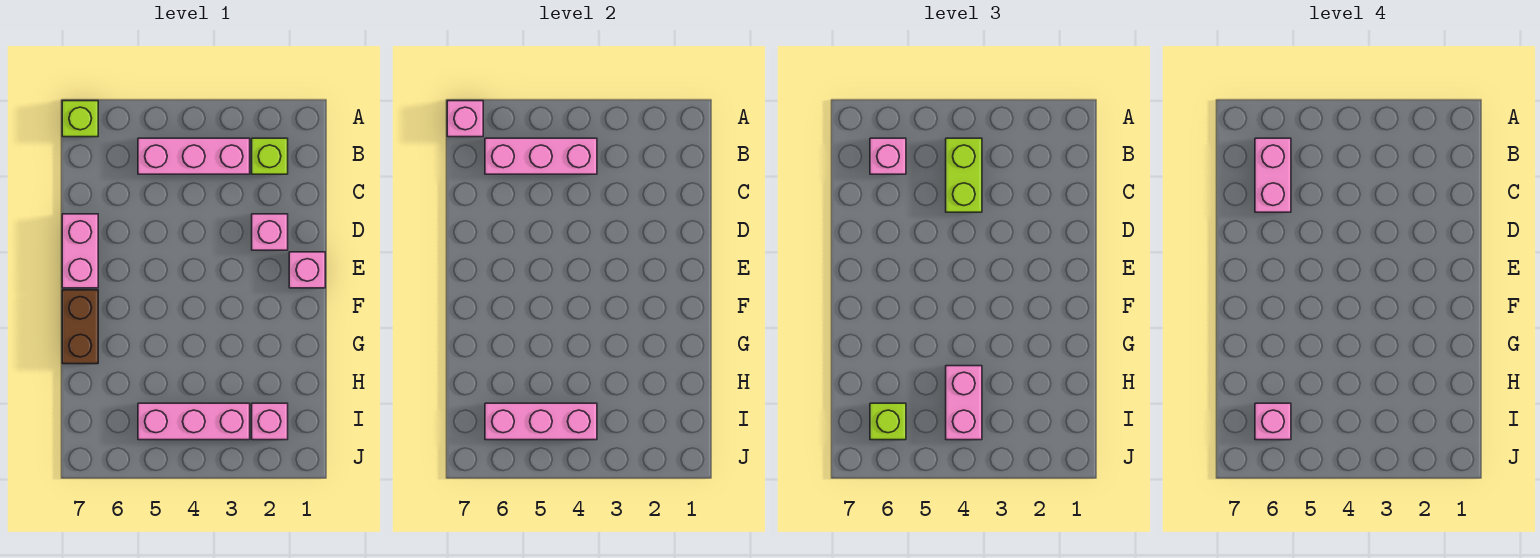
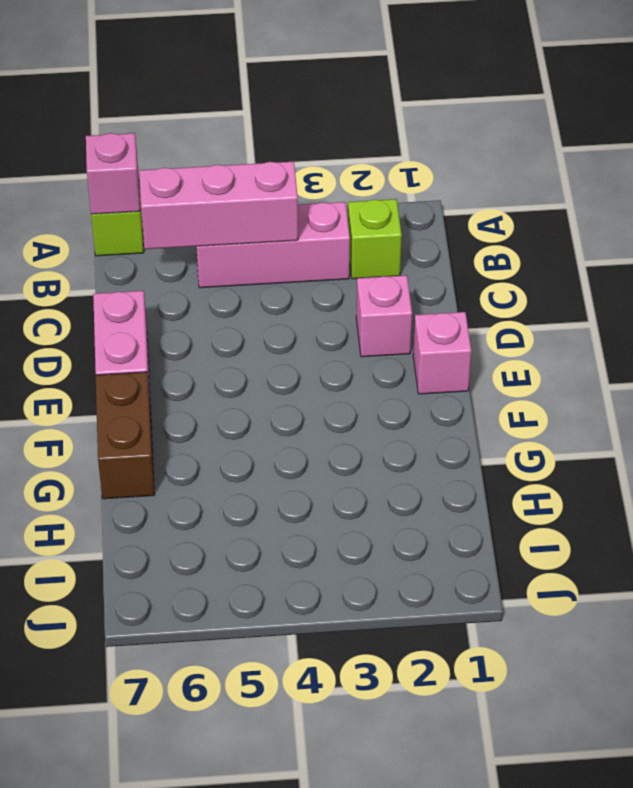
none -> pink 1x1 brick [252,403,288,440]
none -> pink 1x3 brick [138,403,250,440]
none -> pink 1x3 brick [485,403,597,440]

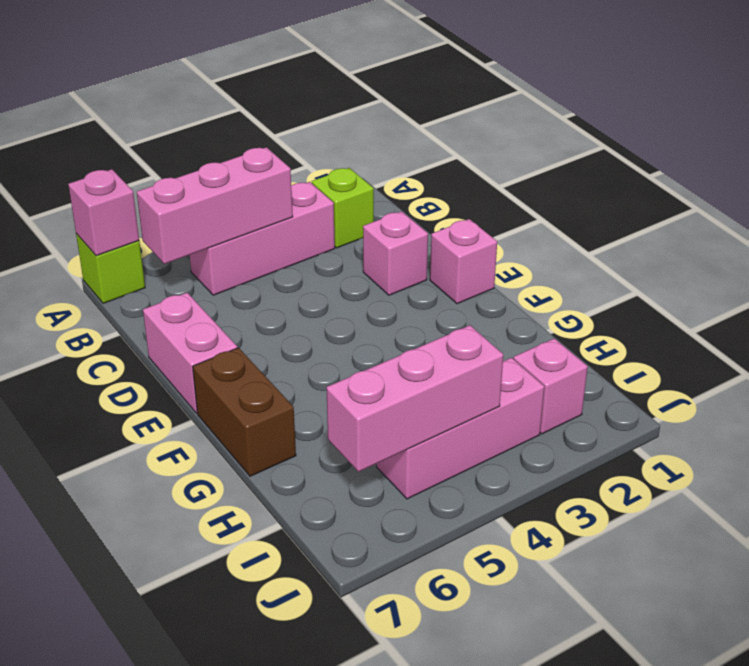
none -> lime 1x2 brick [946,138,982,212]
none -> pink 1x1 brick [870,138,906,174]
none -> pink 1x2 brick [946,366,982,440]

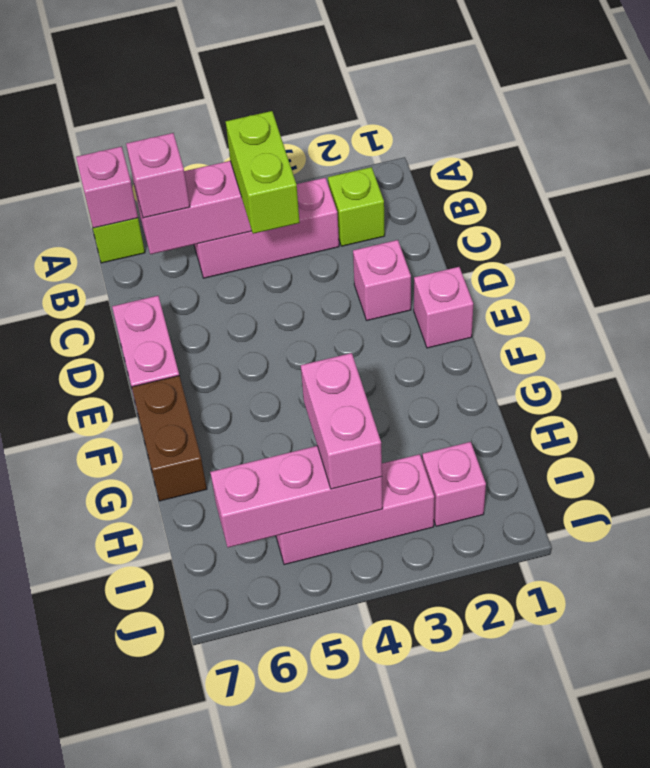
none -> lime 1x1 brick [870,403,906,440]
none -> pink 1x2 brick [1255,138,1291,212]
none -> pink 1x1 brick [1255,403,1291,440]

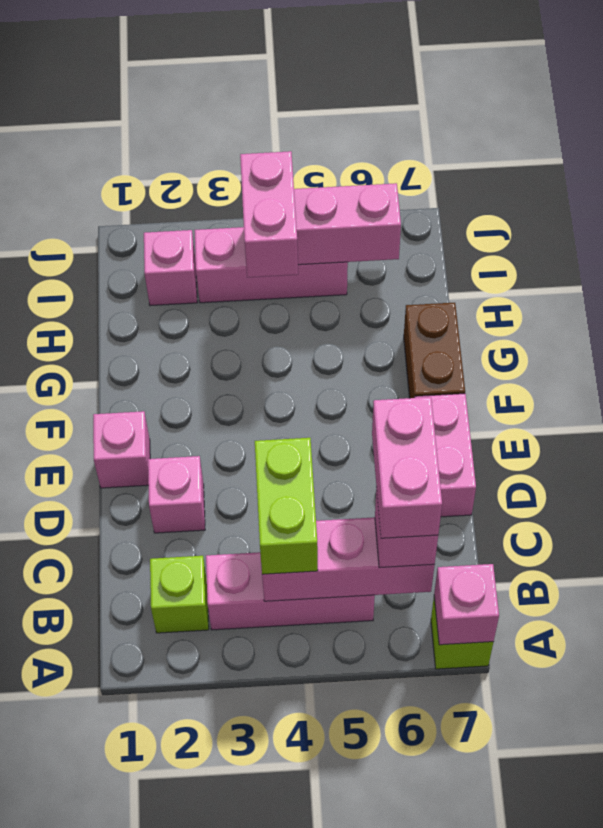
none -> lime 1x1 brick [870,403,906,440]
none -> pink 1x1 brick [1255,403,1291,440]

